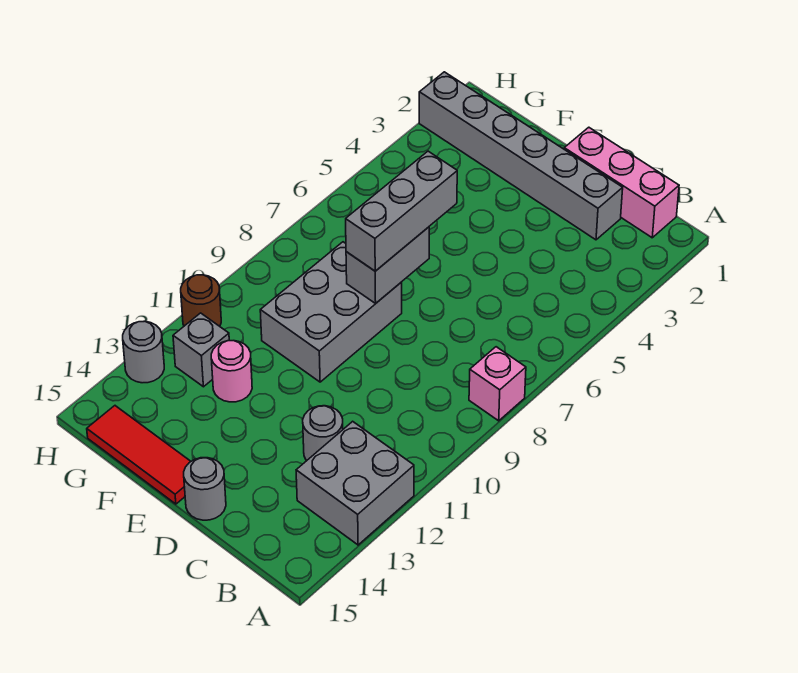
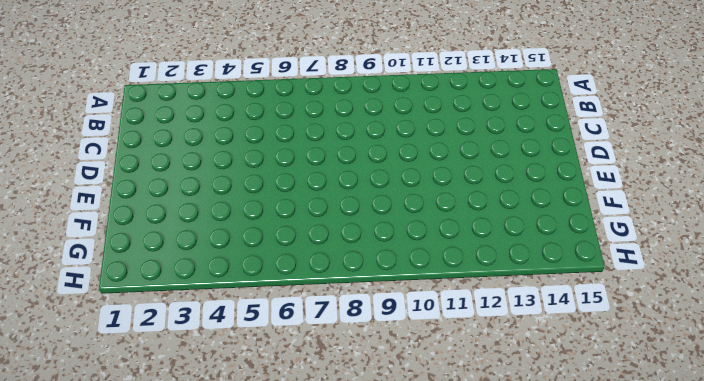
none -> pink 1x1 brick [469,347,526,421]
none -> grey 2x2 brick [296,421,414,545]
none -> pink 1x3 brick [564,127,679,238]

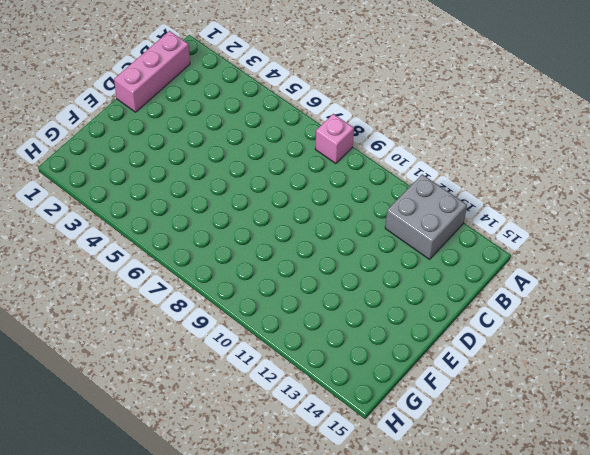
none -> grey 1x6 brick [419,72,623,240]
none -> grey 1x1 round brick [303,406,343,461]
none -> grey 1x1 round brick [184,458,226,520]

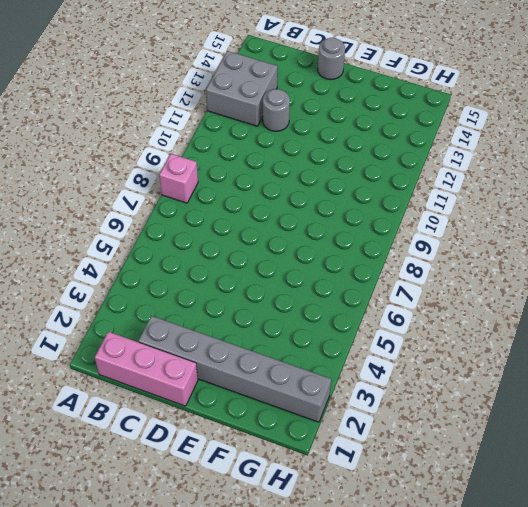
none -> grey 2x3 brick [260,242,402,382]
none -> red 1x3 tile [87,406,191,504]
none -> pink 1x1 round brick [211,341,252,402]

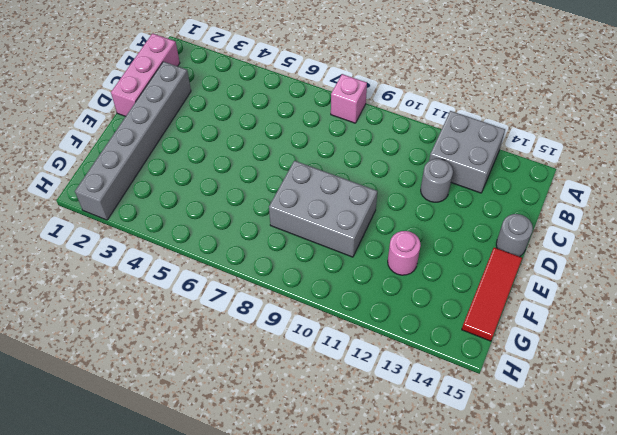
none -> grey 1x1 brick [173,313,229,387]
none -> brown 1x1 round brick [181,275,221,326]
none -> grey 1x1 round brick [123,321,164,383]

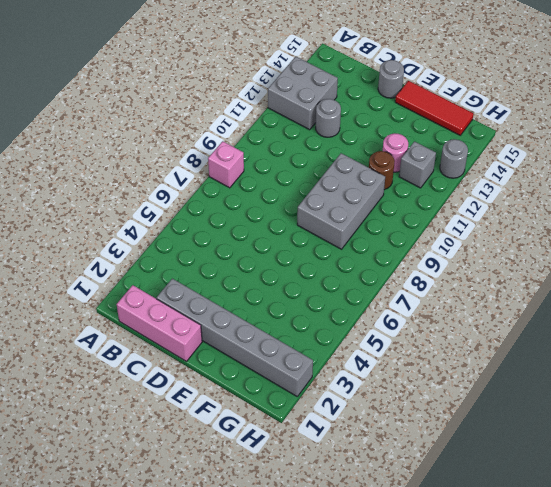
brown 1x1 round brick [369,151,395,190] -> brown 1x1 round brick moved to [181,275,221,326]
none -> grey 1x2 brick [346,227,429,303]
none -> grey 1x3 brick [346,151,457,271]

